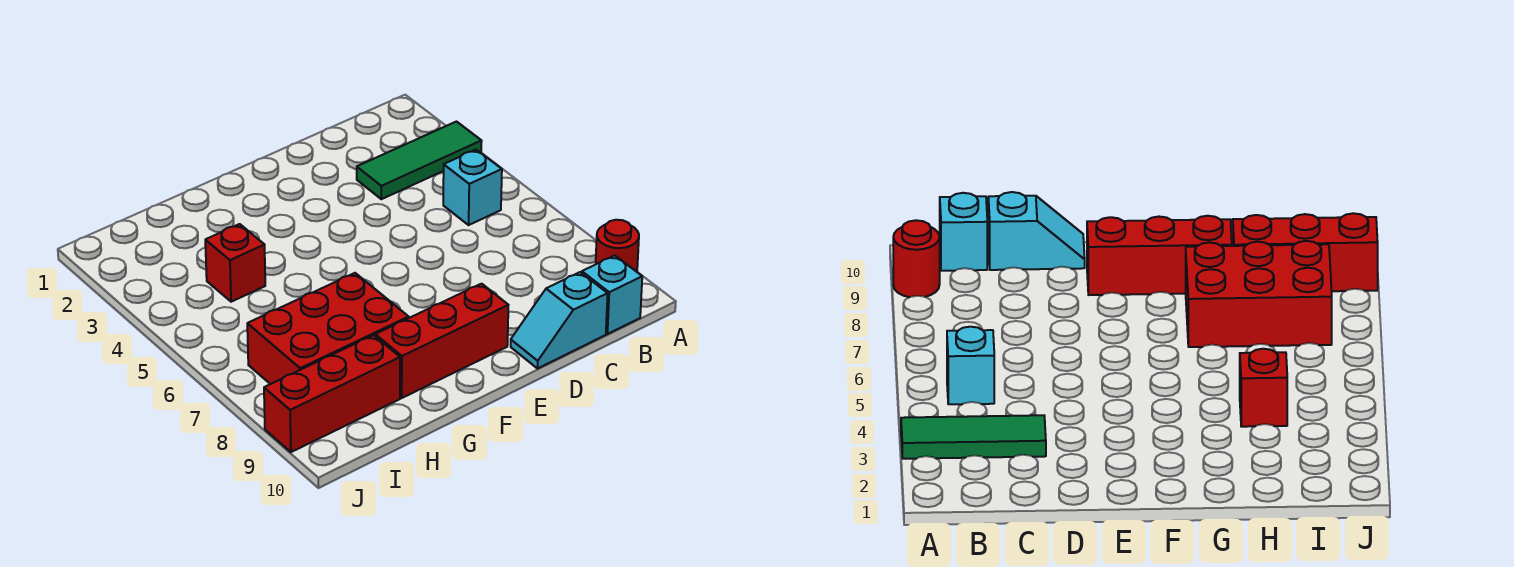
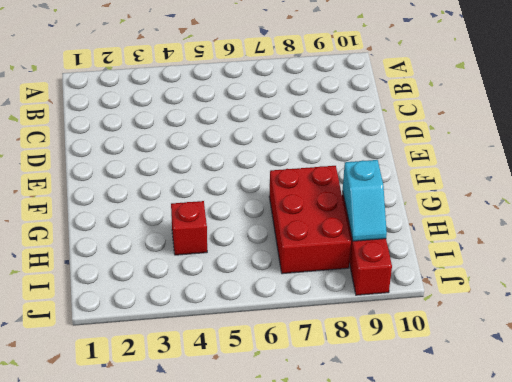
cyan 1x2 slope [343,160,387,241] -> cyan 1x2 slope moved to [511,272,608,368]
none -> green 1x3 tile [357,122,482,199]
none -> red 1x1 round brick [596,220,639,272]

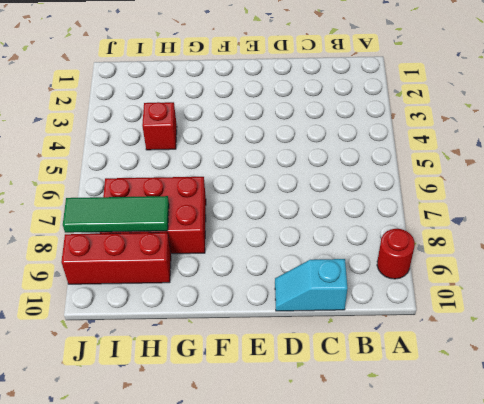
green 1x3 tile [63,196,169,233] -> green 1x3 tile moved to [357,122,482,199]
none -> cyan 1x1 brick [443,150,502,225]
none -> cyan 1x1 brick [582,255,642,334]

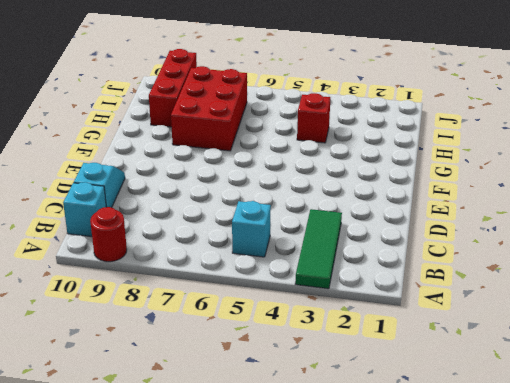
none -> red 1x3 brick [375,284,508,398]

